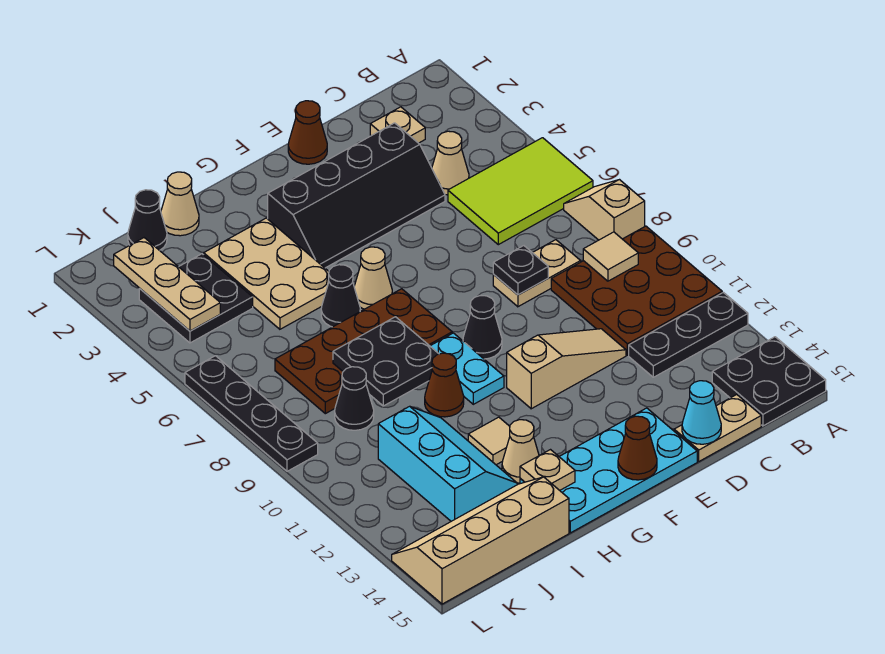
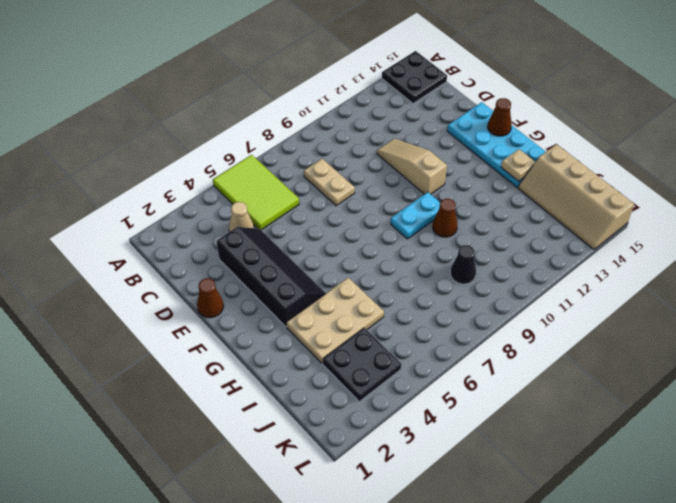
none -> tan 1x2 slope [564,180,645,240]
none -> brown 3x3 plate [551,226,722,355]
none -> black 1x3 plate [629,292,748,377]
none -> tan 1x1 plate [370,107,425,143]

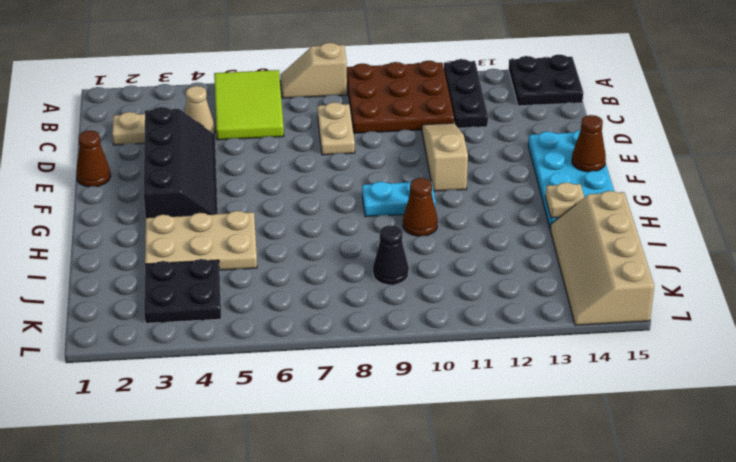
none -> tan 1x2 plate [674,395,761,461]
none -> black 1x1 cone [463,296,502,359]
none -> tan 1x1 cone [354,247,392,309]
none -> brown 2x4 plate [275,289,452,414]

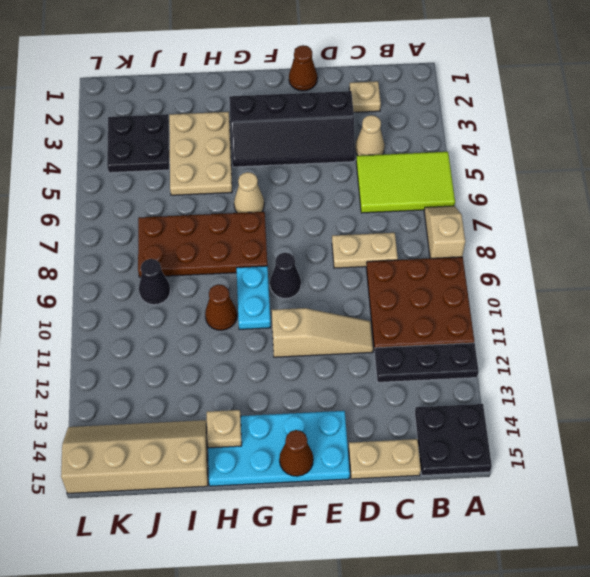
none -> black 1x1 cone [321,265,360,327]
none -> tan 1x1 tile [468,417,510,465]
none -> tan 1x1 cone [502,420,539,483]
none -> tan 1x1 cone [161,172,199,236]

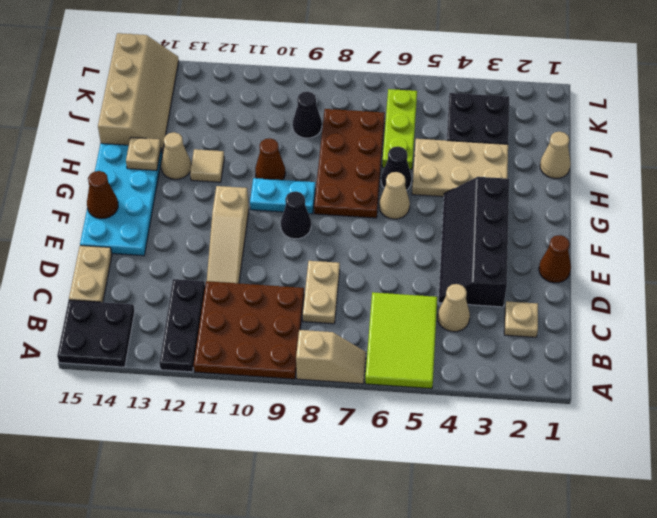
lime 1x3 plate [382,89,417,169] -> none
none -> cyan 2x3 slope [378,406,517,521]
none -> black 1x1 cone [128,190,167,250]
none -> black 1x4 plate [185,356,318,471]
none -> tan 1x1 tile [583,232,638,281]

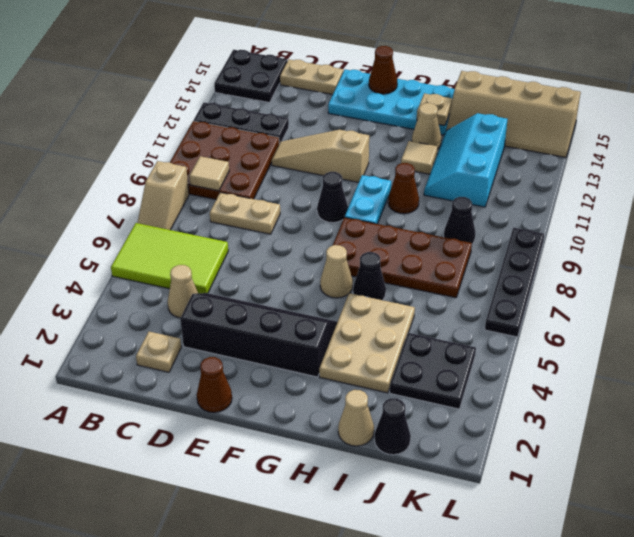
none -> black 1x1 plate [493,246,548,295]
none -> cyan 1x1 cone [682,381,721,444]
none -> black 2x2 plate [333,317,439,406]
none -> tan 1x3 plate [114,238,220,331]

